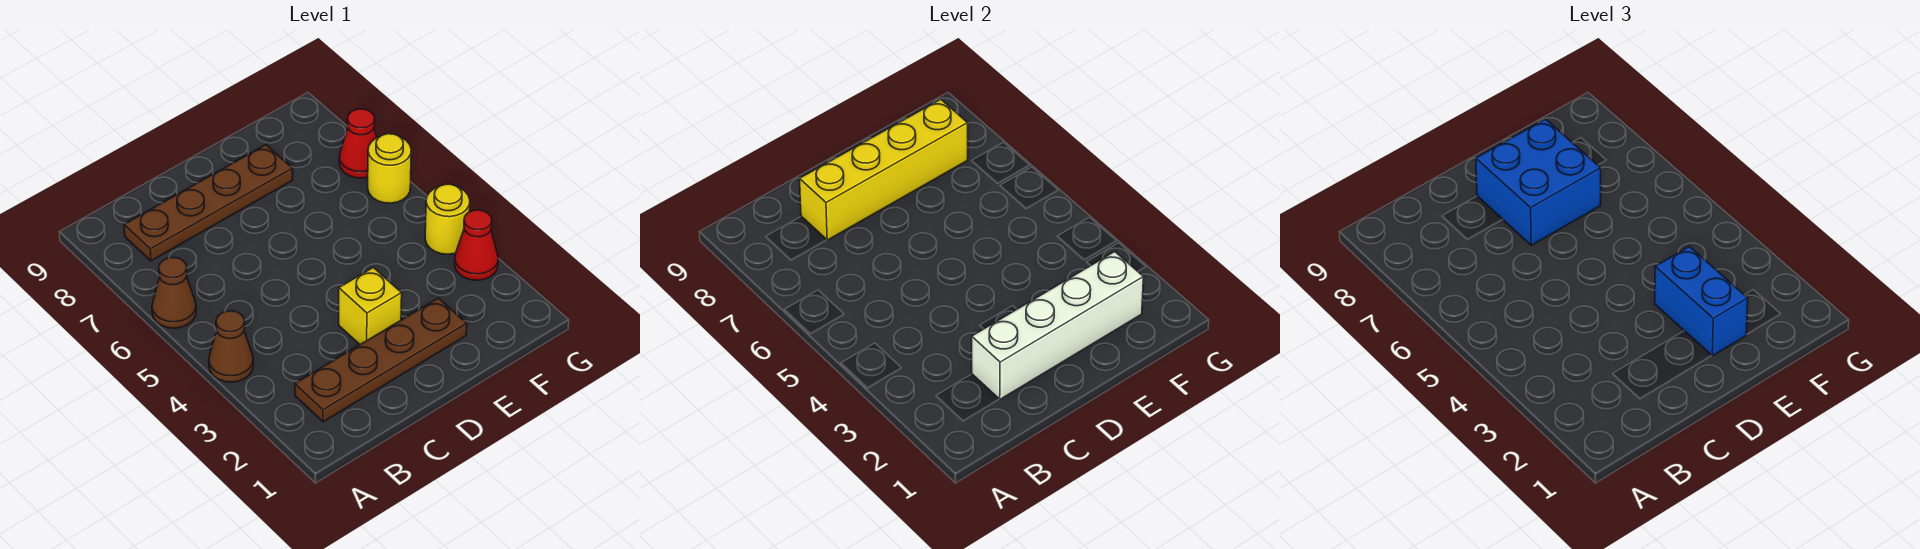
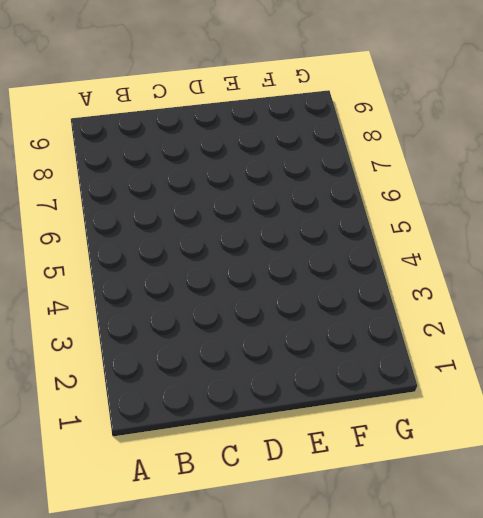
none -> brown 1x1 cone [209,311,254,382]
none -> brown 1x1 cone [152,257,196,328]
none -> brown 1x4 plate [295,298,467,422]

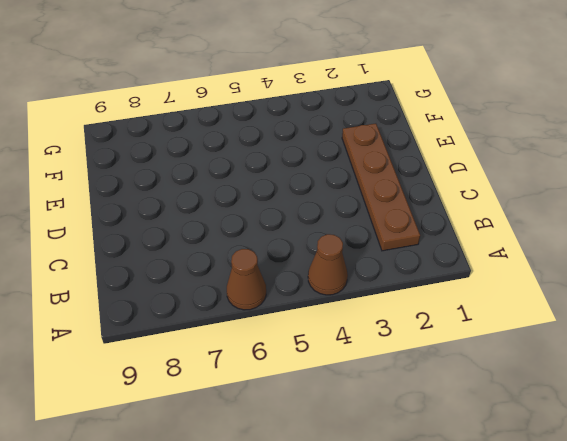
none -> brown 1x4 plate [124,145,293,261]
none -> yellow 1x1 brick [339,267,402,344]
none -> red 1x1 cone [455,210,498,280]

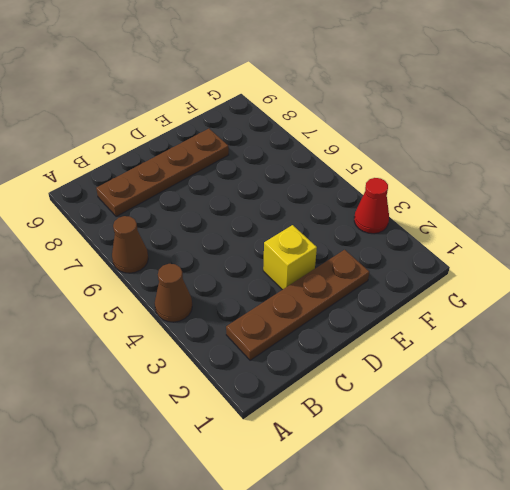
none -> yellow 1x1 round brick [425,184,470,254]
none -> yellow 1x1 round brick [368,134,411,203]
none -> red 1x1 cone [339,109,377,178]

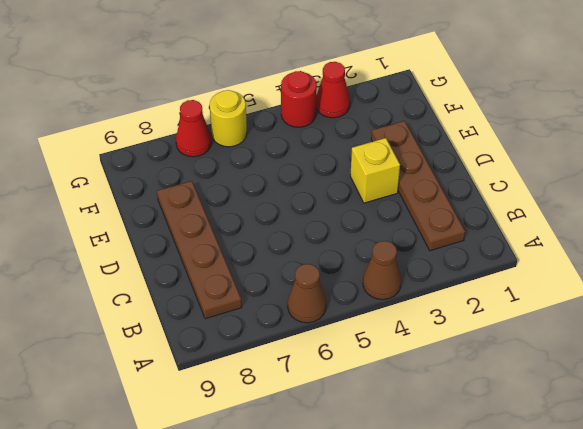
red 1x1 round brick [281,71,317,127] -> yellow 1x1 round brick [425,184,470,254]
none -> white 1x4 brick [972,252,1143,400]
none -> yellow 1x4 brick [800,99,968,240]
none -> blue 2x2 brick [1476,119,1601,245]

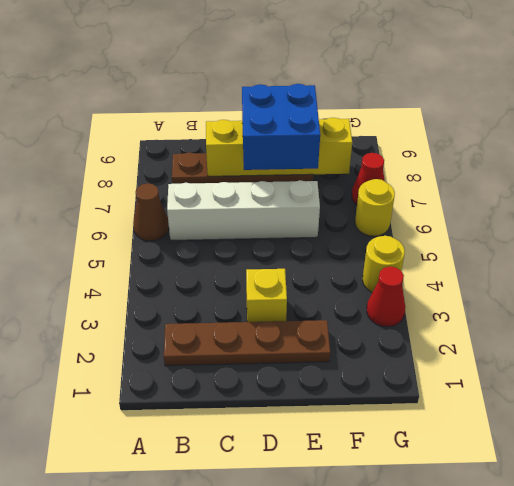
white 1x4 brick [167,180,320,240] -> white 1x4 brick moved to [972,252,1143,400]
none -> brown 1x1 cone [209,311,254,382]
none -> blue 1x2 brick [1655,246,1748,356]

